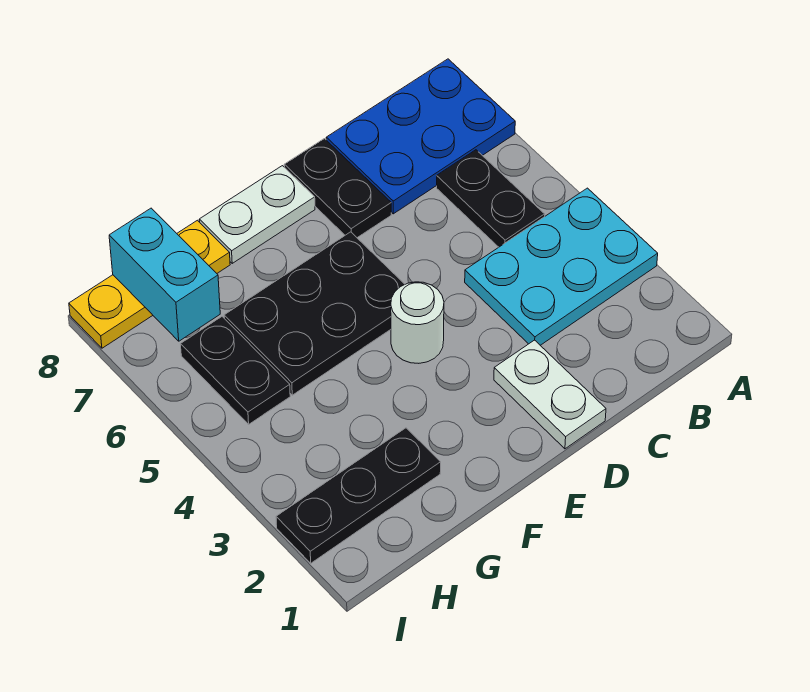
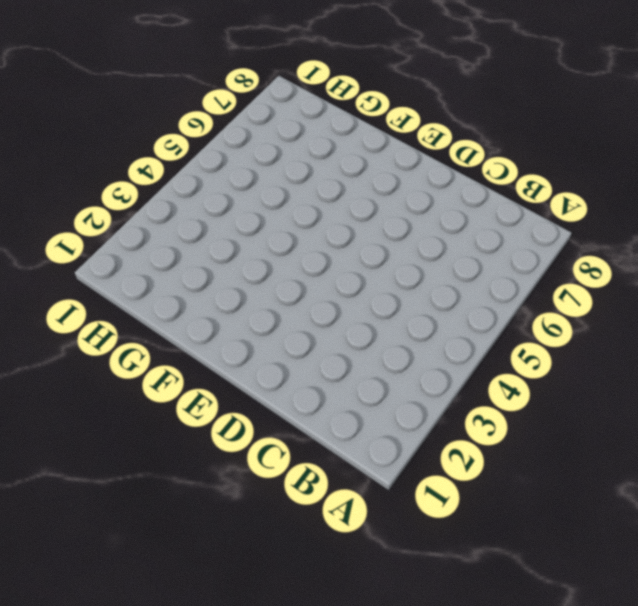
none -> cyan 2x3 plate [465,188,658,345]
none -> blue 2x3 plate [326,59,515,214]
none -> black 1x2 plate [437,150,545,247]

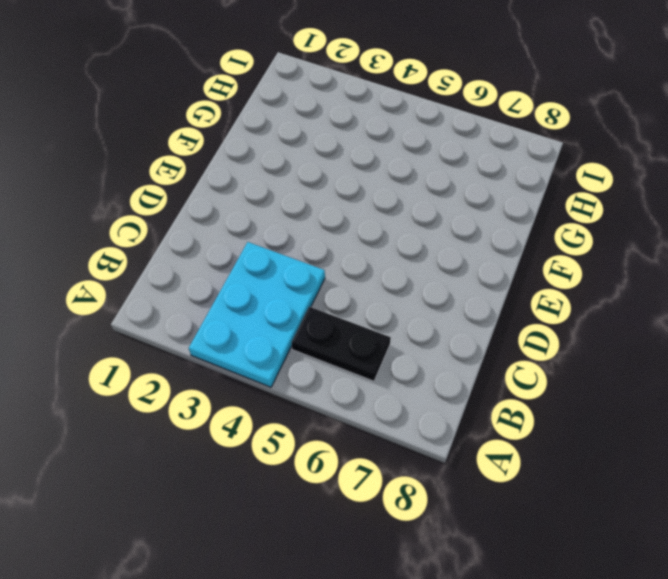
none -> blue 2x3 plate [326,59,515,214]
none -> white 1x2 plate [494,340,606,449]
none -> black 1x2 plate [284,139,391,238]

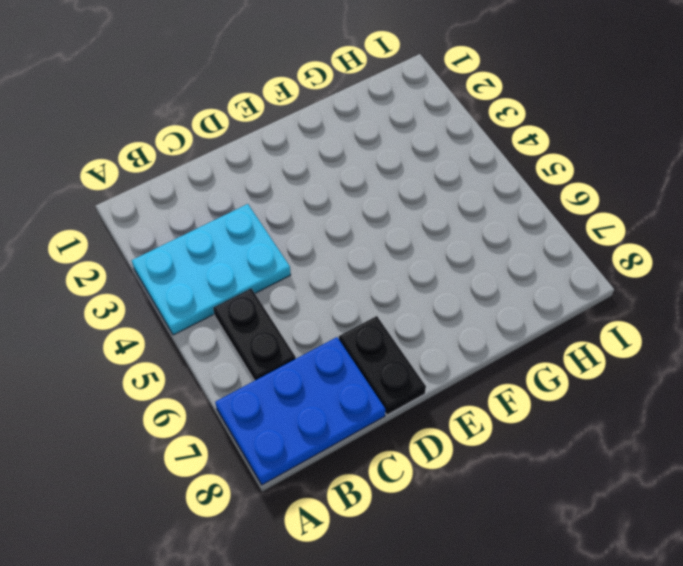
none -> white 1x2 plate [494,340,606,449]
none -> white 1x1 round brick [391,282,444,363]
none -> black 2x3 plate [224,232,405,395]

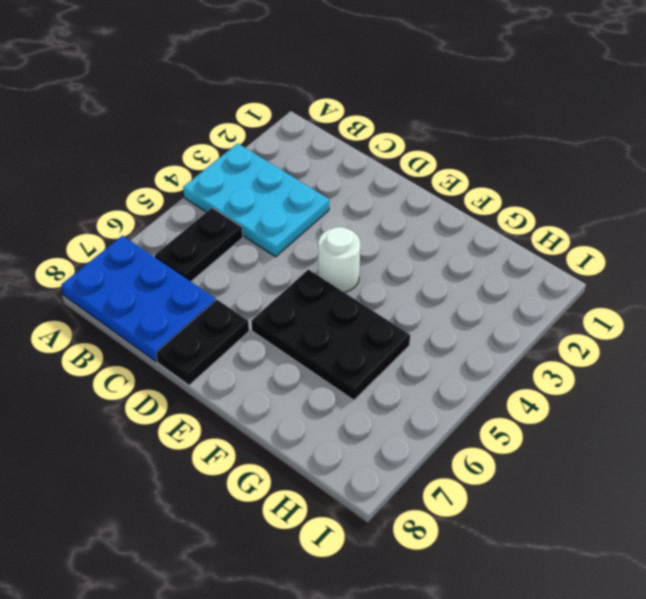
none -> white 1x2 plate [494,340,606,449]
none -> white 1x2 plate [199,166,315,263]
none -> black 1x3 plate [276,428,441,563]

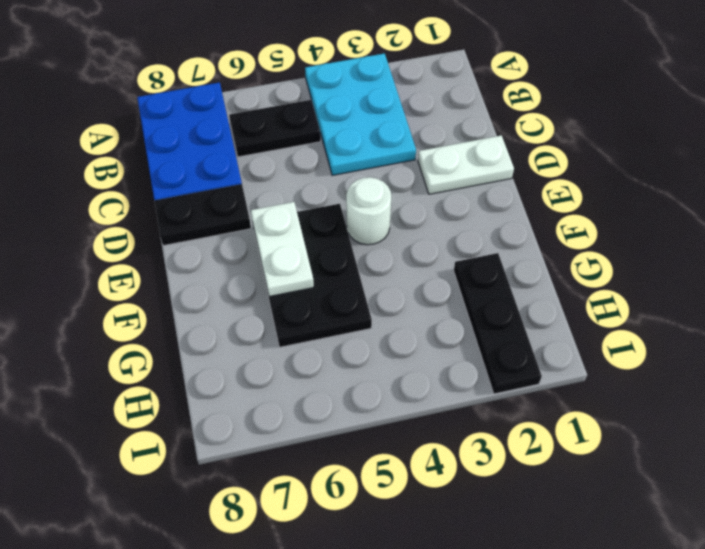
white 1x2 plate [251,202,314,297] -> white 1x2 plate moved to [199,166,315,263]
none -> yellow 1x3 plate [69,220,230,348]
none -> black 1x2 plate [181,317,290,424]
none -> cyan 1x2 brick [109,208,220,341]

